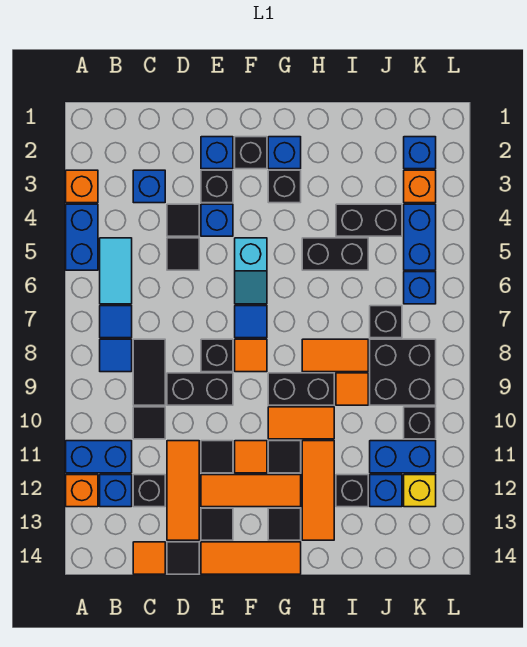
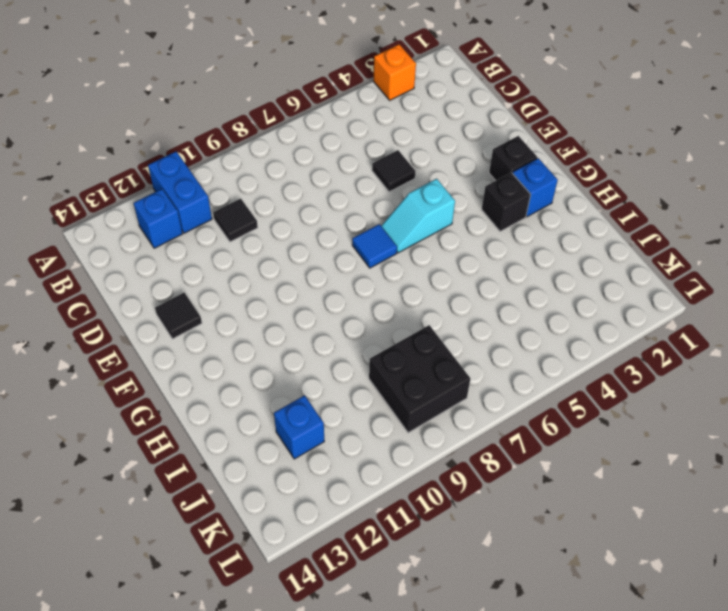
none -> blue 1x2 brick [66,204,98,270]
none -> orange 1x1 brick [66,475,98,507]
none -> cyan 1x2 tile [100,238,132,304]
none -> blue 1x1 tile [100,306,132,338]

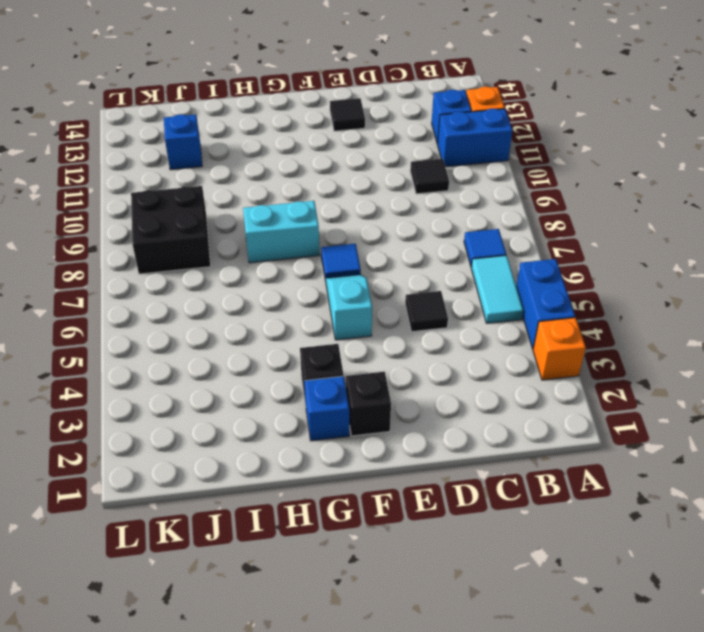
cyan 1x2 brick [243,201,320,263] -> orange 1x2 tile [302,339,368,372]
none -> blue 1x1 tile [100,339,132,372]
none -> blue 1x1 brick [133,170,165,203]
none -> black 1x2 tile [133,339,165,405]
none -> black 1x1 brick [133,475,165,507]

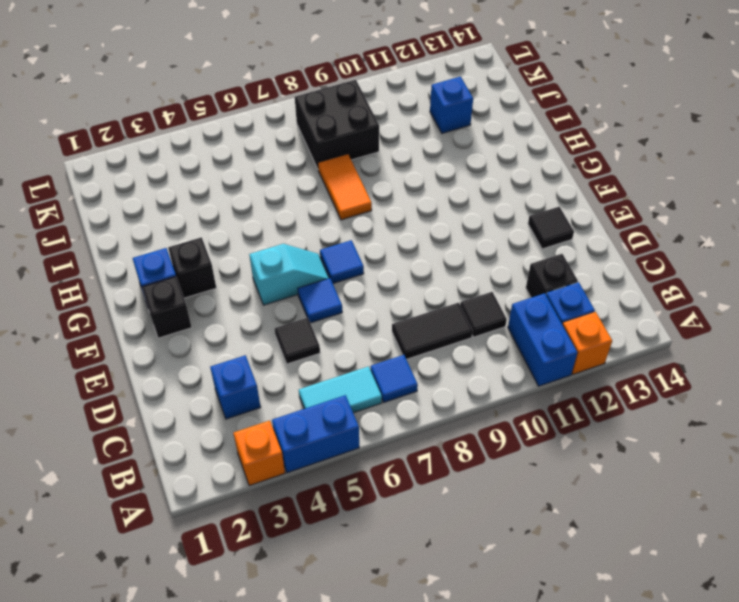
blue 1x1 tile [298,278,342,323] -> blue 1x1 tile moved to [100,339,132,372]
none -> orange 1x1 tile [133,542,165,574]
none -> black 1x1 tile [167,204,199,236]
none -> black 1x2 brick [167,373,233,405]
none -> orange 1x3 tile [167,441,199,540]

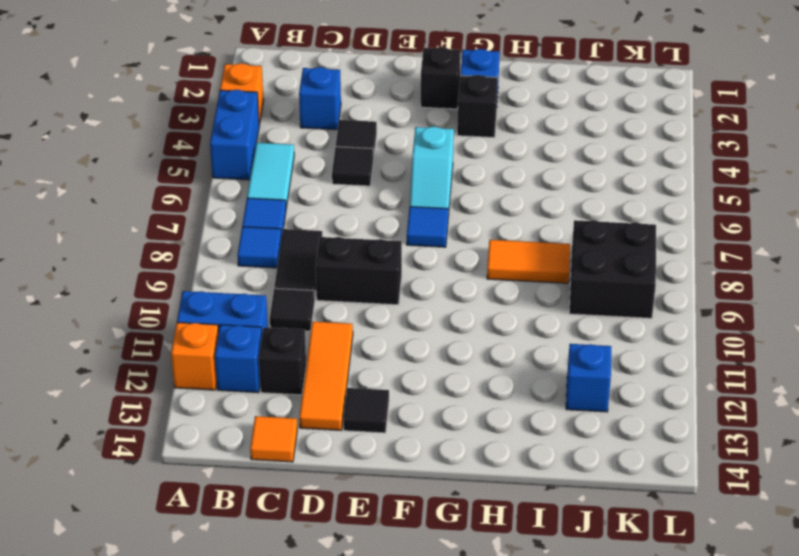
none -> black 1x1 tile [167,542,199,574]
none -> blue 1x1 brick [201,137,233,169]
none -> black 1x1 brick [201,170,233,203]
none -> blue 1x1 brick [201,204,233,236]

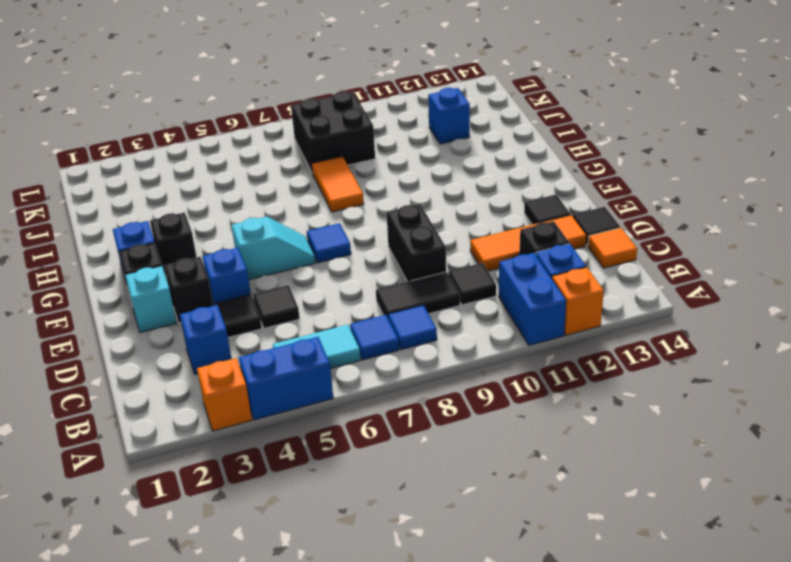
cyan 1x1 brick [125,266,176,333] -> blue 1x1 brick [201,137,233,169]
none -> black 1x1 brick [201,339,233,372]
none -> black 1x1 tile [201,441,233,473]
none -> orange 1x3 tile [201,475,301,507]
none -> orange 1x3 tile [201,542,301,574]

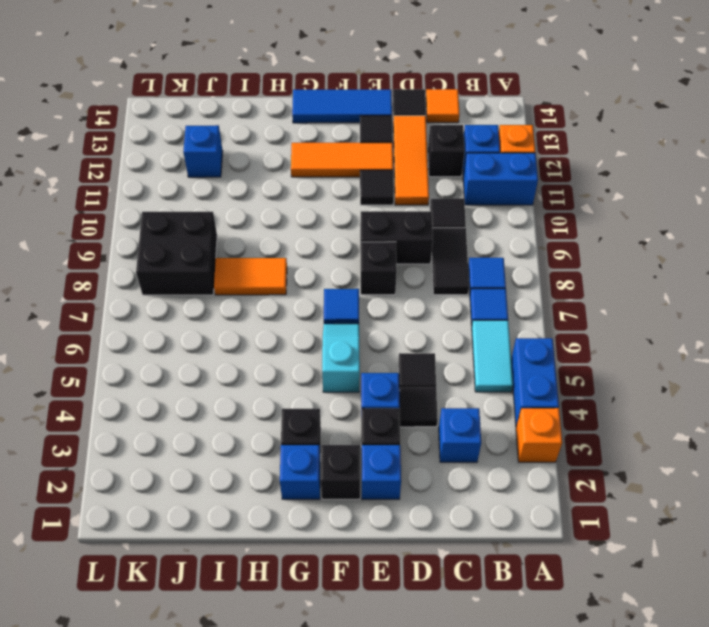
blue 1x3 tile [292,90,392,123] -> orange 1x3 tile [201,542,301,574]
none -> orange 1x1 tile [235,339,267,372]
none -> orange 1x1 tile [235,441,267,473]
none -> black 1x2 brick [268,373,334,405]
none -> orange 1x2 tile [268,407,334,439]

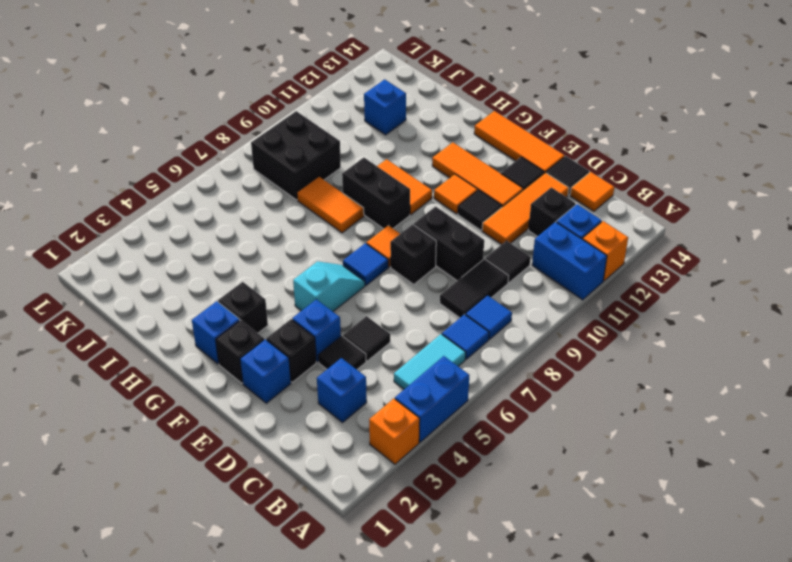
none -> black 1x1 tile [268,441,301,473]
none -> black 1x1 tile [268,508,301,540]
none -> black 1x2 brick [302,238,368,270]
none -> orange 1x3 tile [302,441,334,540]

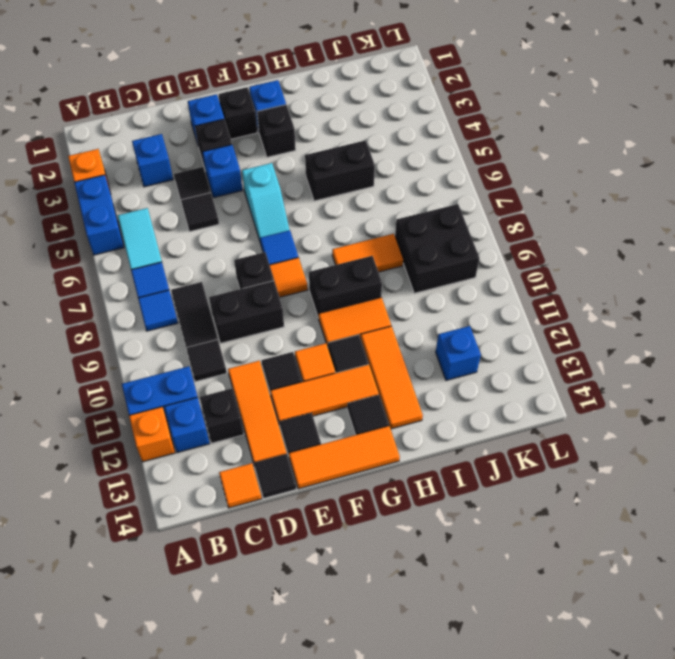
none -> black 1x2 brick [336,204,402,236]
none -> orange 1x1 tile [336,373,368,405]
none -> black 1x1 brick [336,475,368,507]
none -> black 1x1 brick [370,306,402,338]

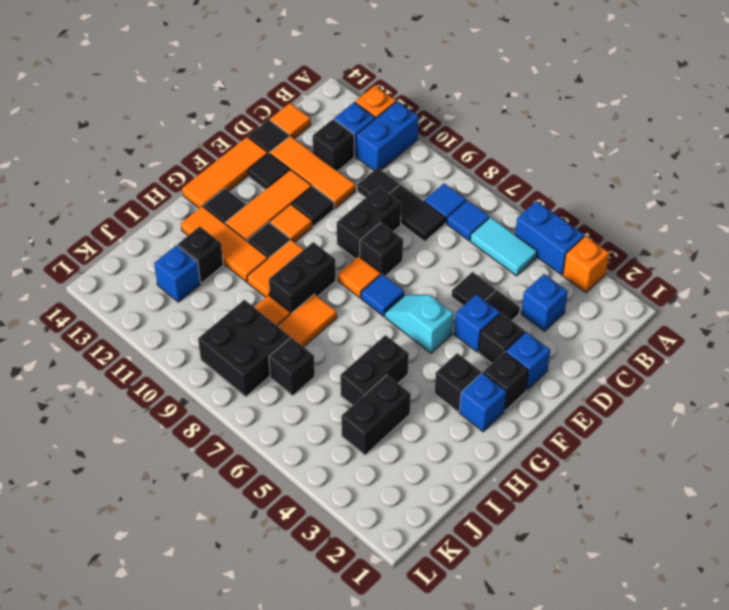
none -> blue 1x2 brick [370,441,436,473]
none -> blue 1x1 brick [404,137,436,169]
none -> orange 1x1 brick [404,170,436,203]
none -> blue 1x2 brick [404,204,436,270]

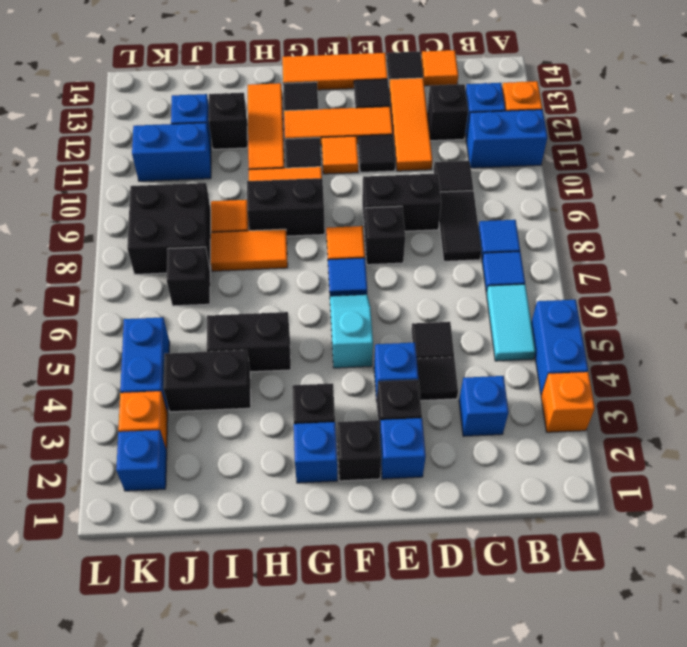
none -> blue 1x1 brick [404,272,436,304]
none -> black 1x1 brick [404,407,436,439]
none -> yellow 1x1 brick [404,475,436,507]

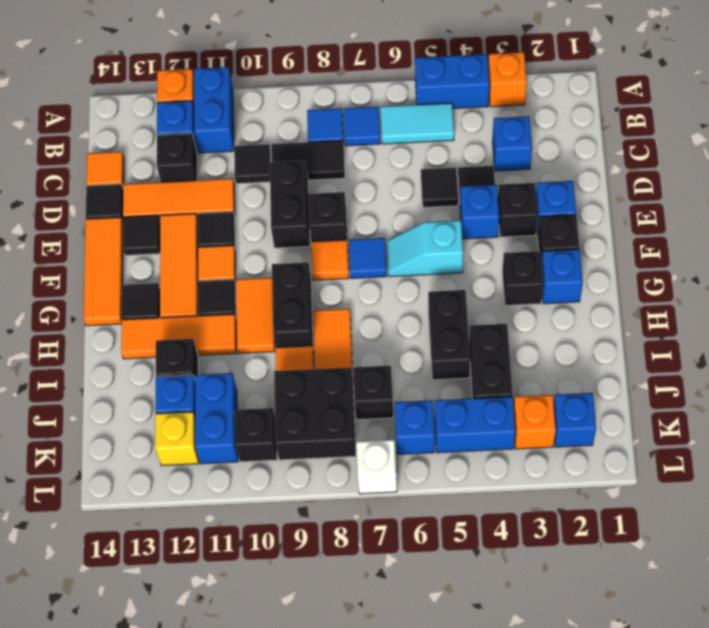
white 1x1 brick [356,440,397,494] -> none

